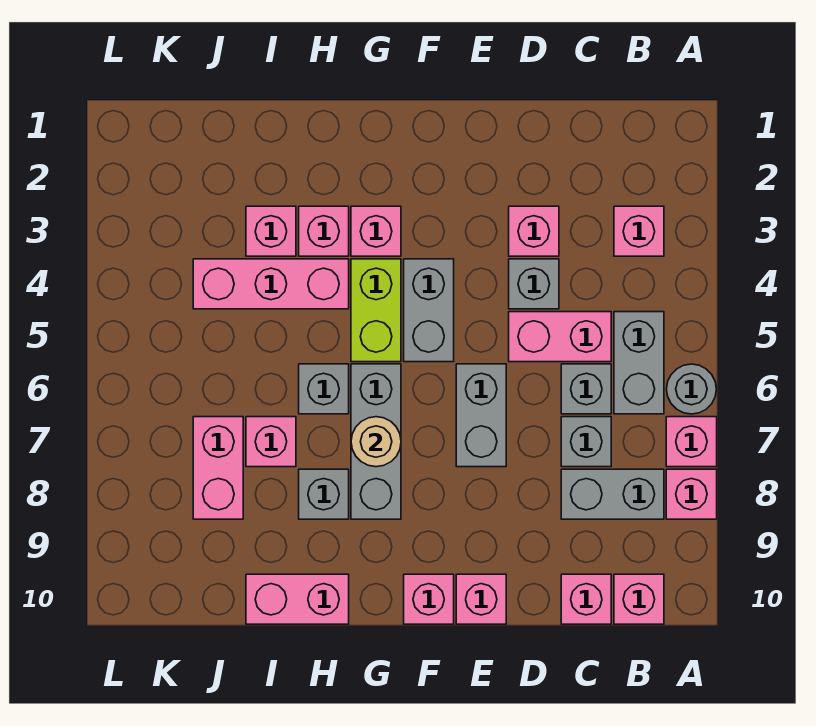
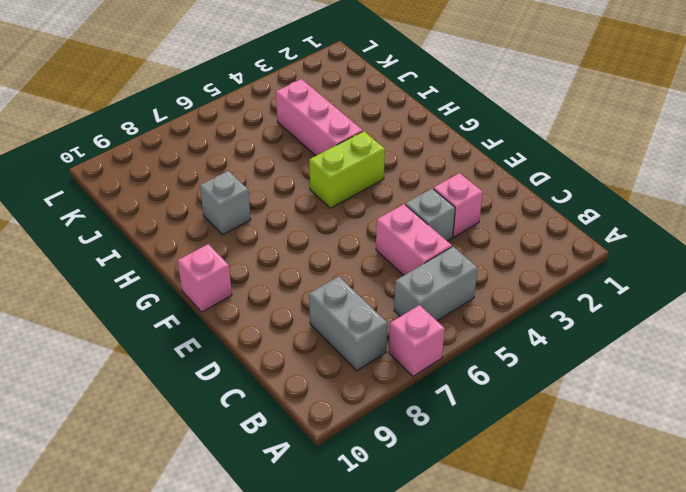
none -> grey 1x1 round brick [667,364,716,414]
none -> pink 1x1 brick [666,469,717,519]
none -> pink 1x1 brick [614,206,664,256]

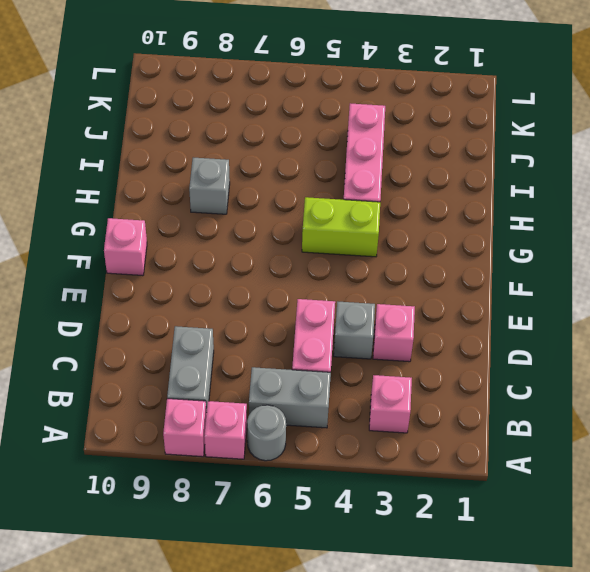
none -> pink 1x1 brick [614,574,664,624]
none -> grey 1x1 brick [561,364,611,414]
none -> grey 1x1 brick [561,417,611,467]

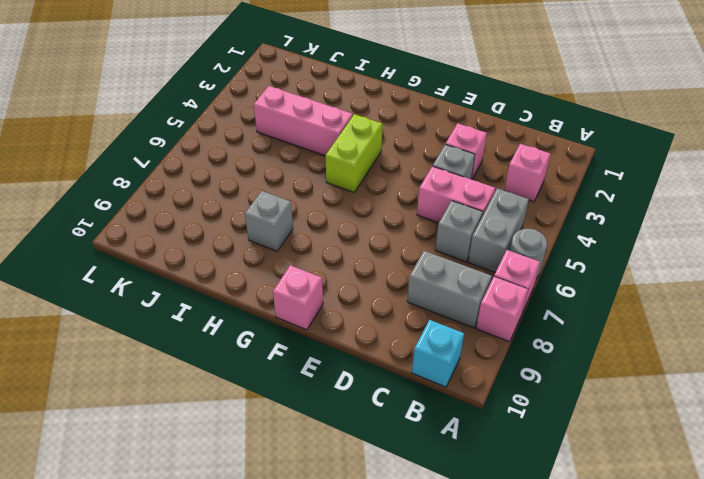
cyan 1x1 brick [412,320,464,387] -> pink 1x1 brick [614,574,664,624]
none -> grey 1x1 brick [561,417,611,467]
none -> pink 1x1 brick [561,574,611,624]
none -> grey 1x2 brick [456,364,506,467]

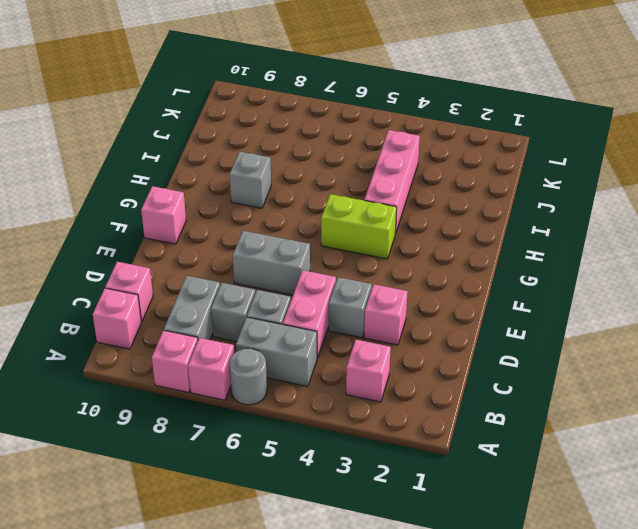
none -> pink 1x1 brick [456,574,506,624]
none -> grey 1x2 brick [404,259,454,362]
none -> pink 1x1 brick [351,206,401,256]

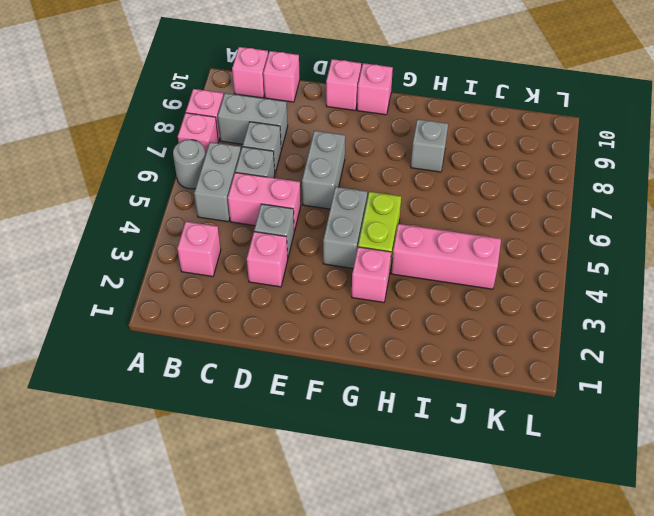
none -> grey 1x3 brick [351,364,401,519]
none -> pink 1x1 brick [299,206,349,256]
none -> grey 1x1 brick [299,364,349,414]

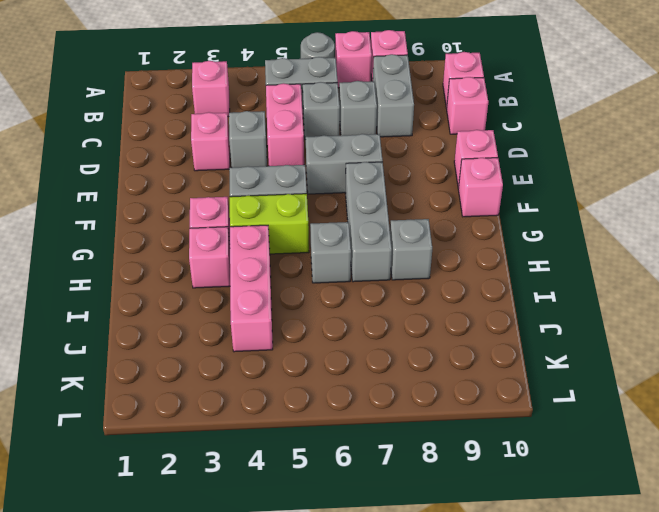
grey 1x3 brick [345,162,392,282] -> grey 1x3 brick turned to [351,364,401,519]
none -> pink 1x2 brick [246,574,349,624]
none -> pink 1x1 brick [246,206,296,256]
none -> pink 1x1 brick [246,417,296,467]

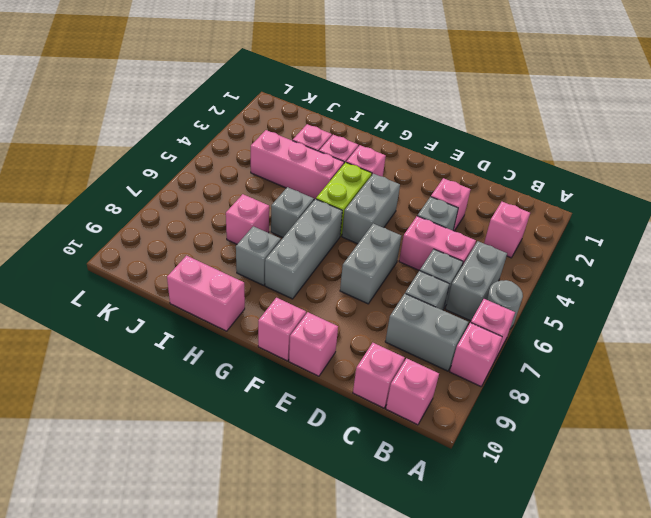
none -> pink 1x2 brick [193,417,243,519]
none -> tan 1x1 round brick [351,417,401,467]

